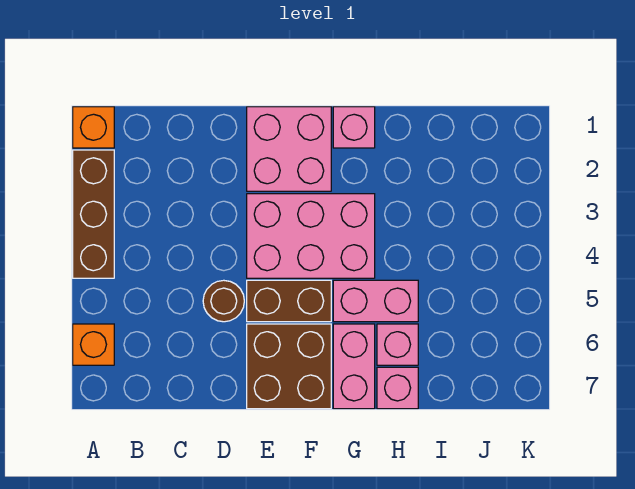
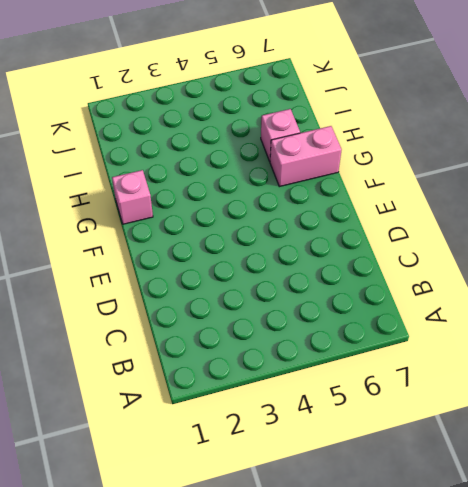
none -> orange 1x1 brick [73,107,114,148]
none -> brown 1x3 brick [73,150,114,278]
none -> orange 1x1 brick [73,324,114,365]

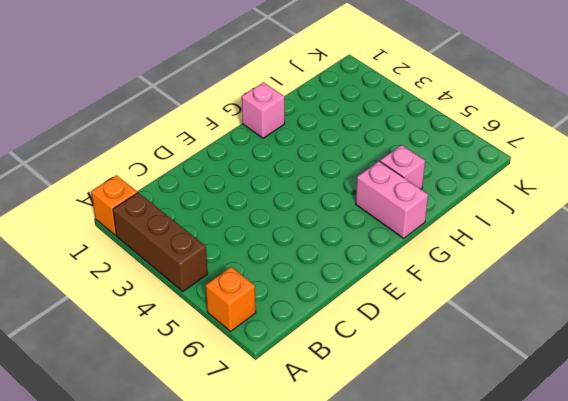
none -> brown 1x1 round brick [203,280,244,322]
none -> pink 2x2 brick [247,107,331,191]
none -> pink 2x3 brick [247,194,375,278]

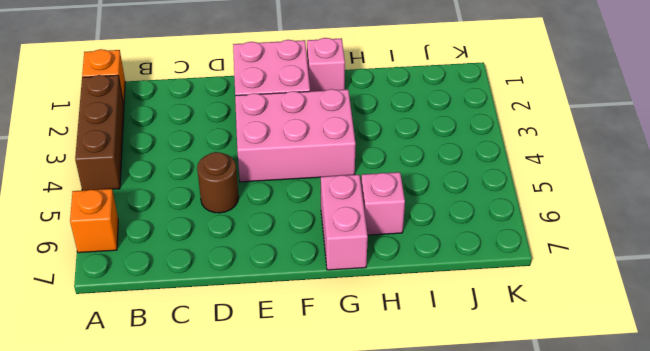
none -> brown 1x2 brick [247,280,331,322]
none -> brown 2x2 brick [247,324,331,409]
none -> pink 1x2 brick [333,280,418,322]

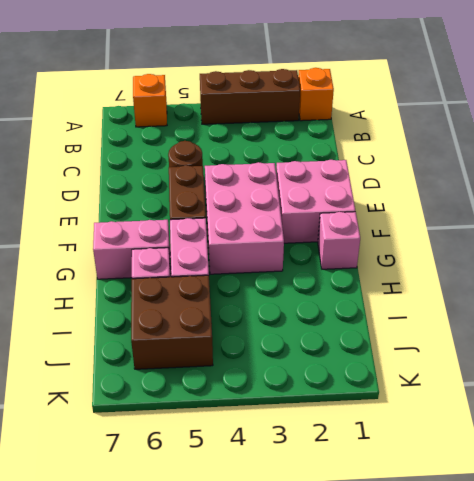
brown 2x2 brick [131,275,213,369] -> brown 2x2 brick moved to [247,324,331,409]
none -> pink 1x1 brick [377,367,418,409]

